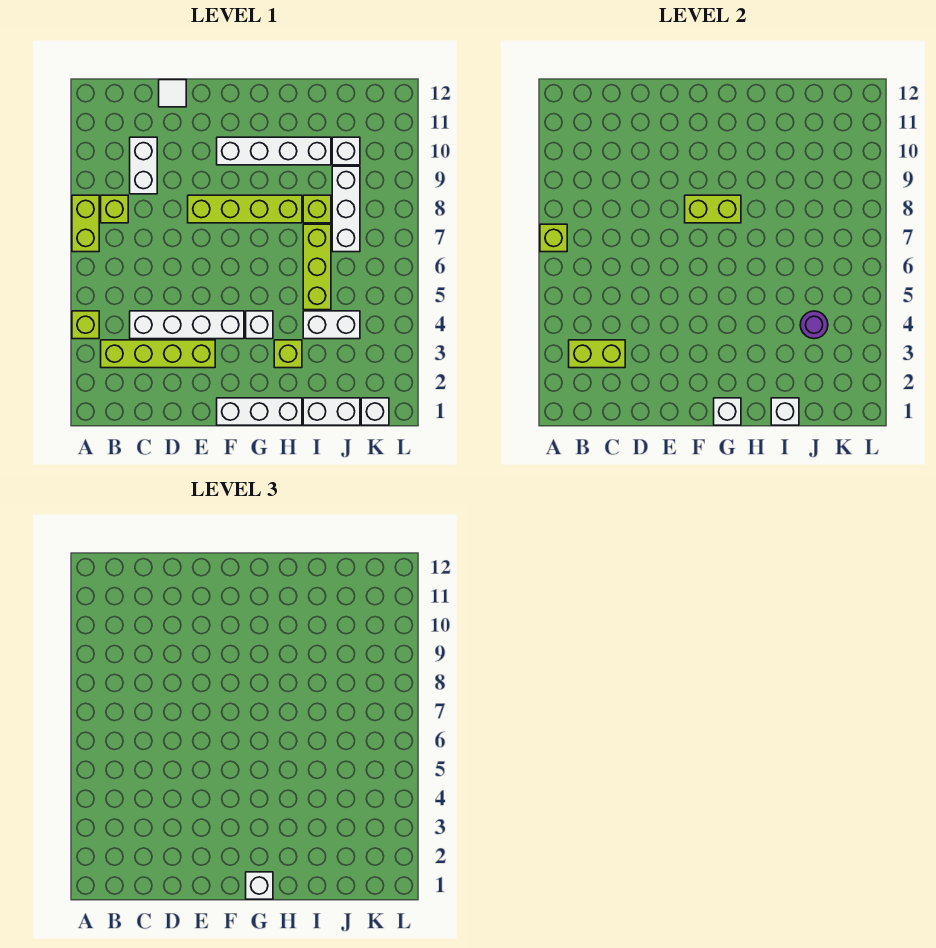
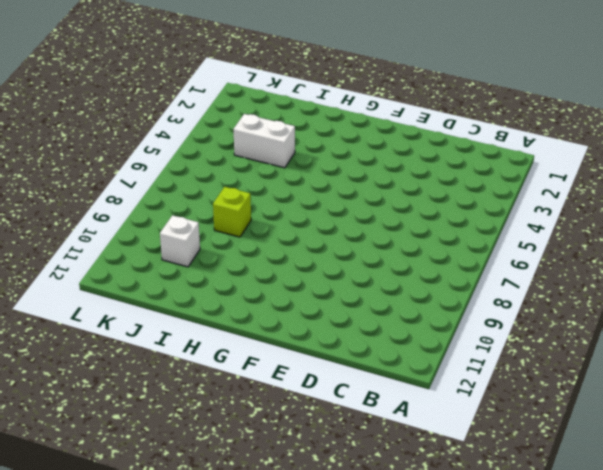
none -> lime 1x1 brick [72,311,99,339]
none -> lime 1x2 brick [72,195,99,252]
none -> lime 1x4 brick [101,340,215,368]

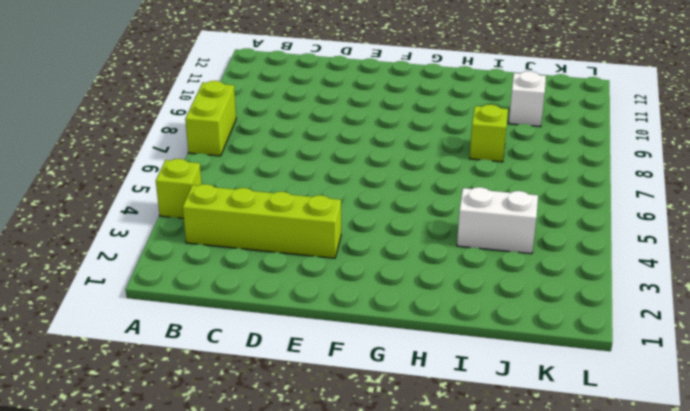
none -> lime 1x1 brick [101,195,128,223]
none -> white 1x4 brick [130,311,244,339]
none -> white 1x2 brick [130,137,157,194]

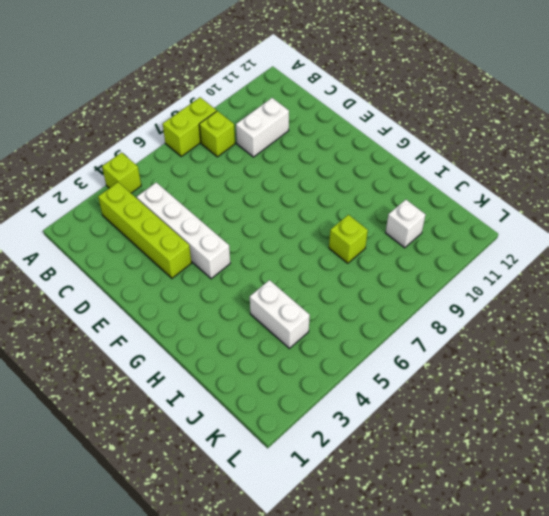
none -> white 1x1 tile [159,80,186,107]
none -> lime 1x4 brick [188,195,302,223]
none -> white 1x3 brick [217,398,302,425]

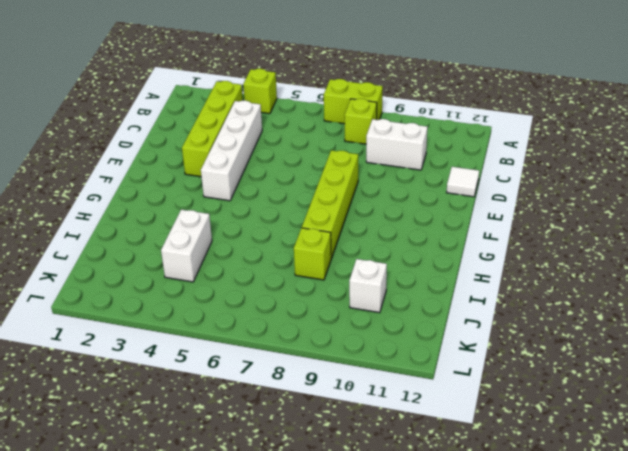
none -> white 1x3 brick [217,398,302,425]
none -> white 1x4 brick [217,137,331,165]
none -> white 1x1 brick [246,311,273,339]

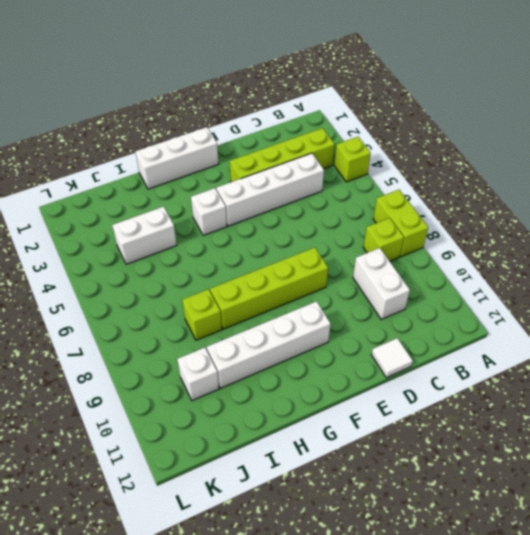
none -> lime 1x1 brick [274,340,302,368]
none -> white 1x2 brick [303,398,360,425]
none -> lime 1x3 brick [303,224,331,310]

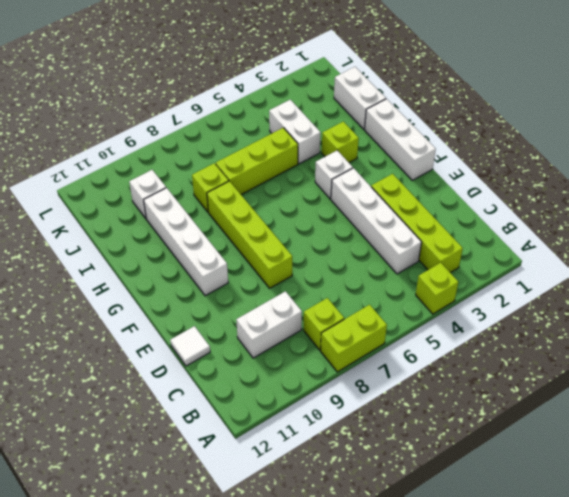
none -> white 1x3 brick [332,166,360,252]
none -> white 1x1 brick [361,398,389,425]
none -> lime 1x1 brick [540,224,567,252]

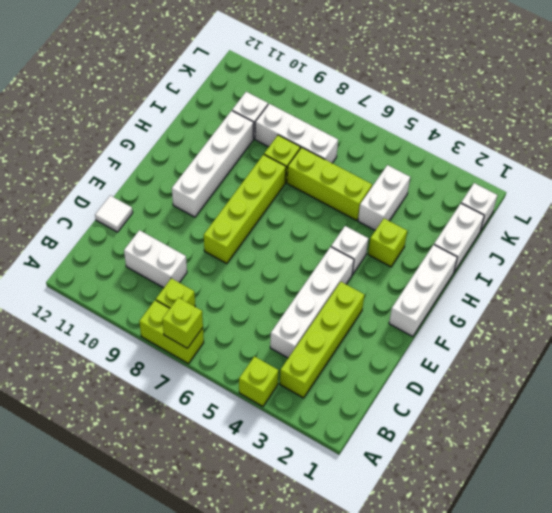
none -> lime 1x2 brick [569,340,625,368]
none -> lime 1x2 brick [685,195,741,223]
none -> white 1x1 brick [714,398,741,425]

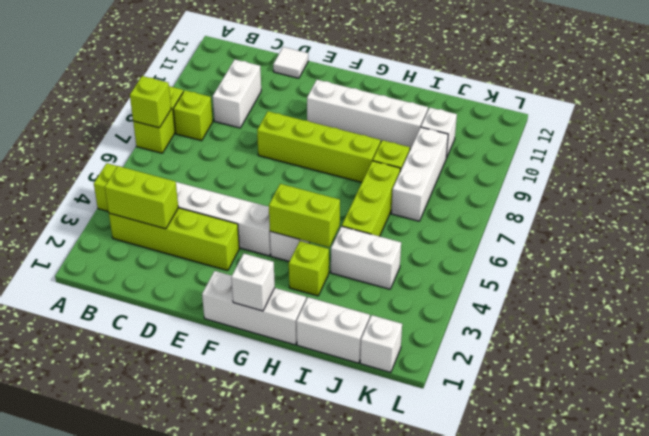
lime 1x2 brick [269,184,340,247] -> lime 1x2 brick moved to [685,195,741,223]
none -> white 1x1 brick [771,398,799,425]
none -> purple 1x1 round brick [800,311,828,339]
none -> white 1x1 brick [246,872,273,899]

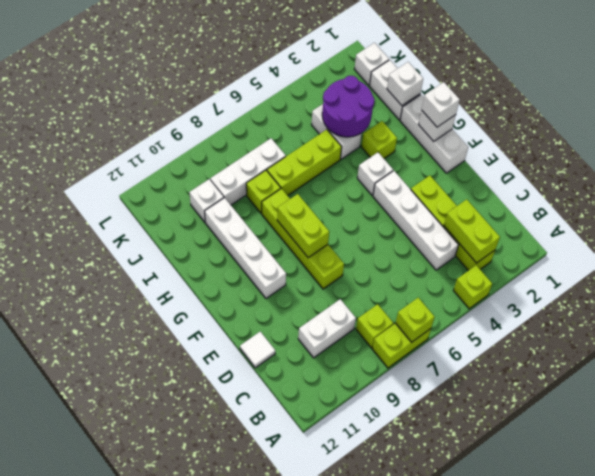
purple 2x2 round brick [322,76,374,137] -> purple 1x1 round brick [800,311,828,339]

